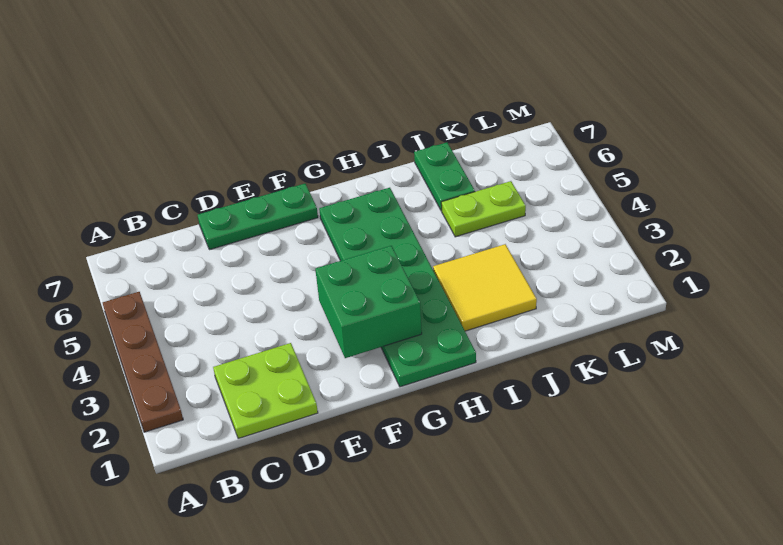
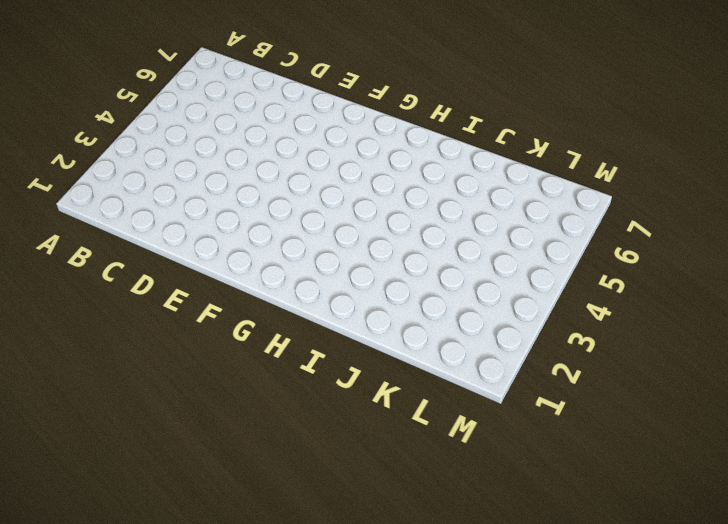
none -> brown 1x4 plate [103,292,183,432]
none -> lime 2x2 plate [213,343,318,439]

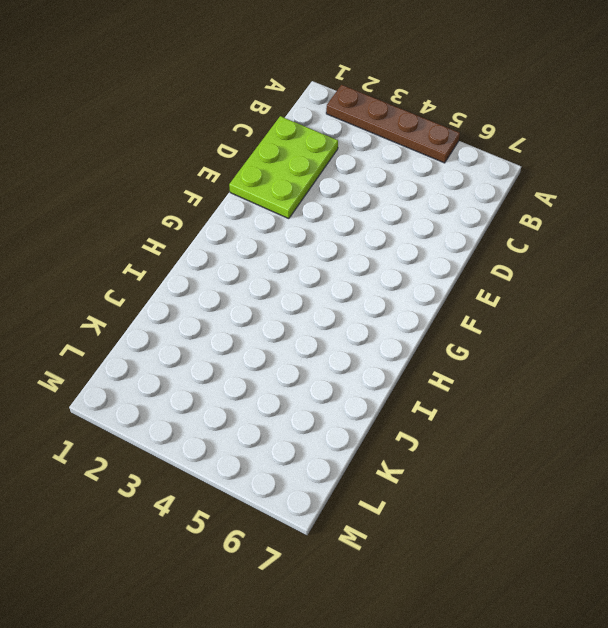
lime 2x3 plate [229,116,338,219] -> lime 2x2 plate [213,343,318,439]
none -> green 1x3 plate [198,184,318,250]
none -> green 2x6 plate [319,188,476,387]

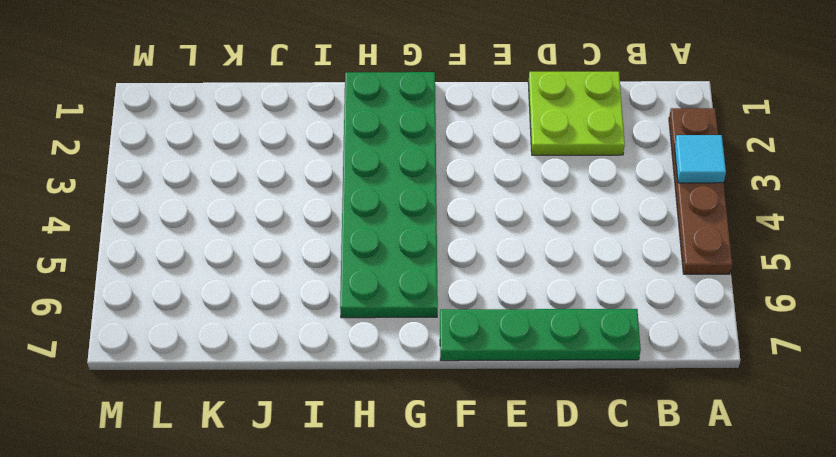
cyan 1x1 tile [675,135,726,183] -> none
green 1x4 plate [440,309,641,361] -> green 1x3 plate [198,184,318,250]
none -> yellow 2x2 tile [433,244,537,331]
none -> lime 1x2 plate [441,181,526,237]

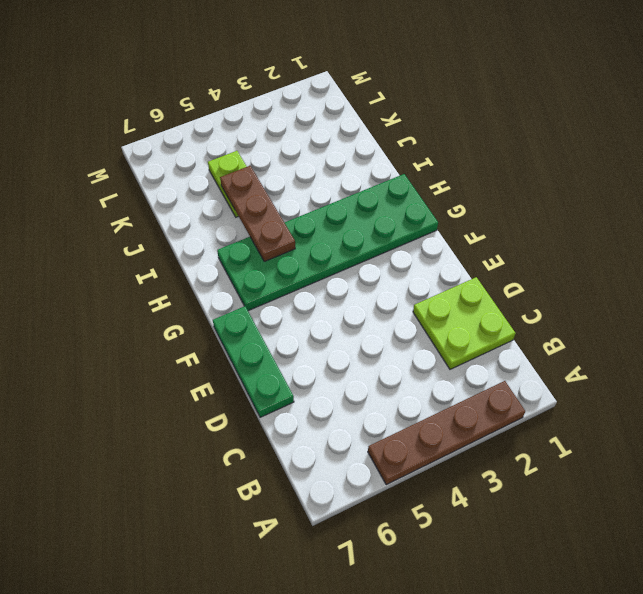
brown 1x3 plate [220,166,295,261] -> none
none -> yellow 2x2 tile [433,244,537,331]
none -> green 1x2 plate [414,142,475,211]

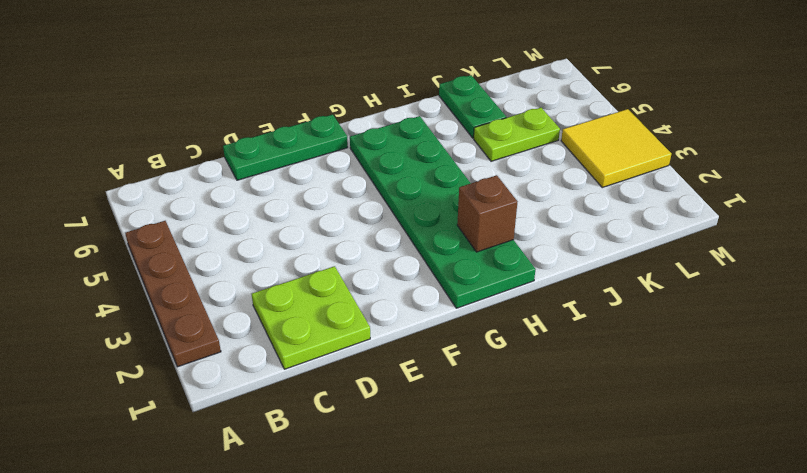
brown 1x1 brick [457,175,517,252] -> none
yellow 2x2 tile [561,109,671,187] -> yellow 2x2 tile moved to [433,244,537,331]
none -> green 2x2 brick [315,246,422,358]

